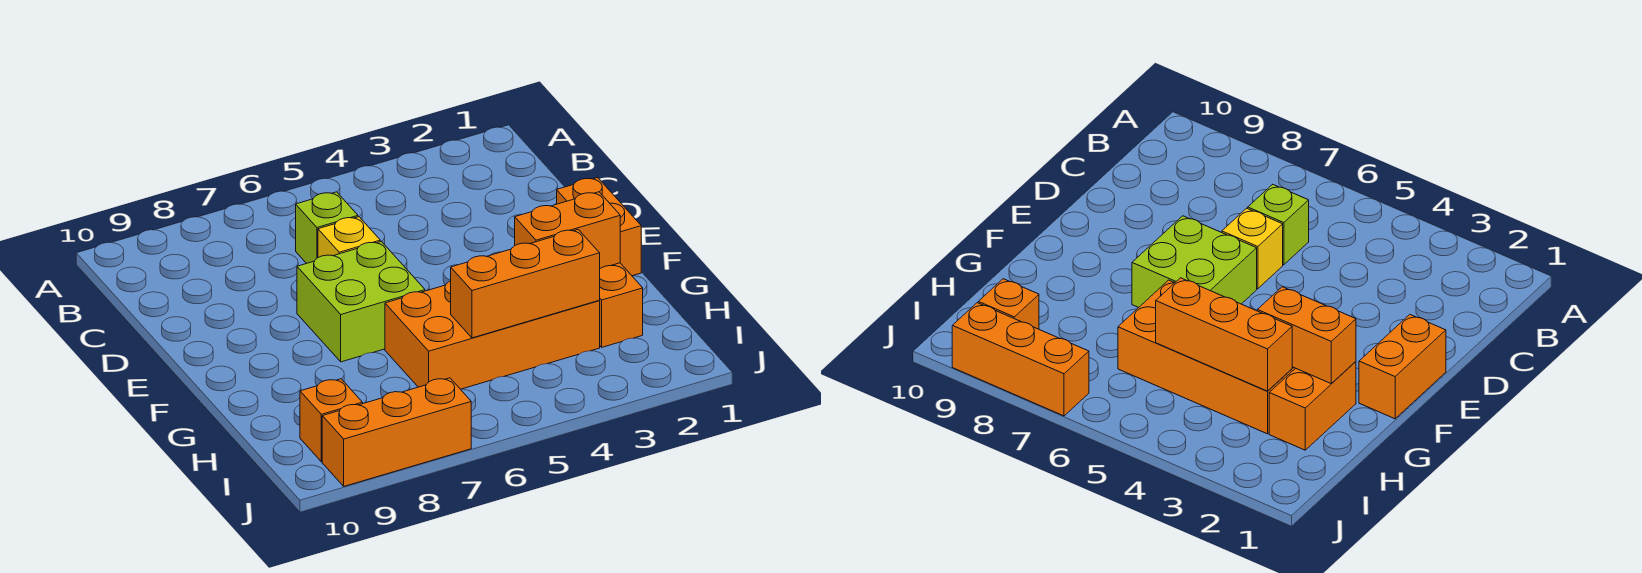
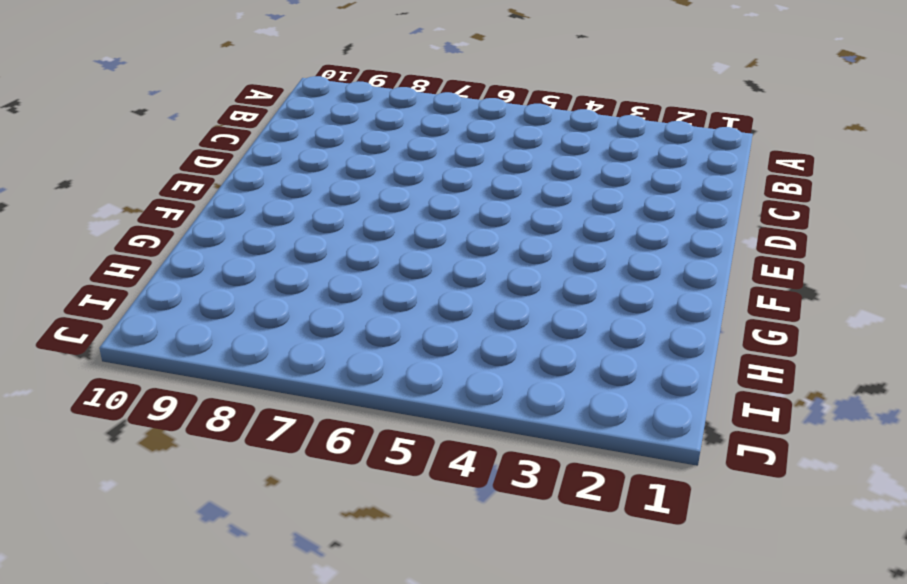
none -> lime 1x1 brick [296,192,358,264]
none -> yellow 1x1 brick [318,217,380,257]

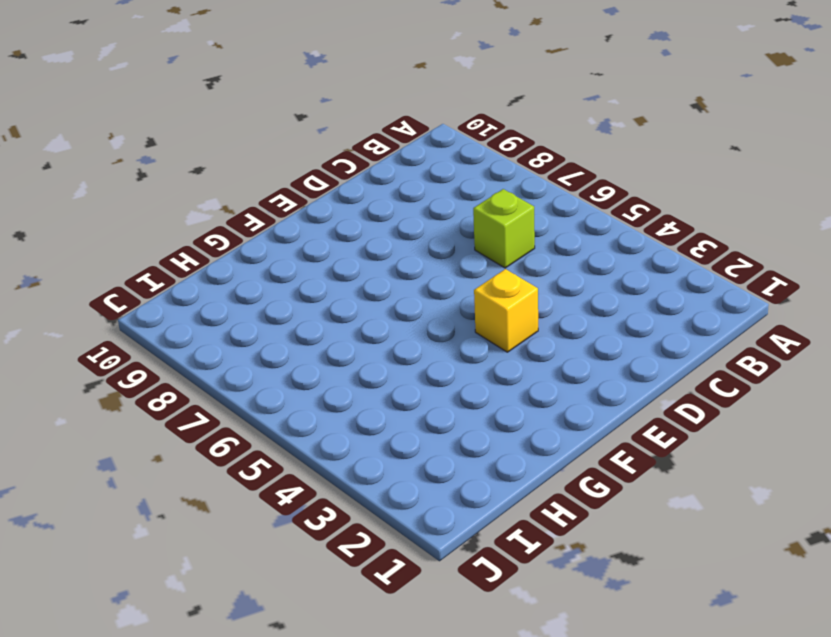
yellow 1x1 brick [474,269,538,352] -> yellow 1x1 brick moved to [318,217,380,257]
none -> orange 1x2 brick [557,178,641,276]
none -> lime 2x2 brick [297,241,425,362]

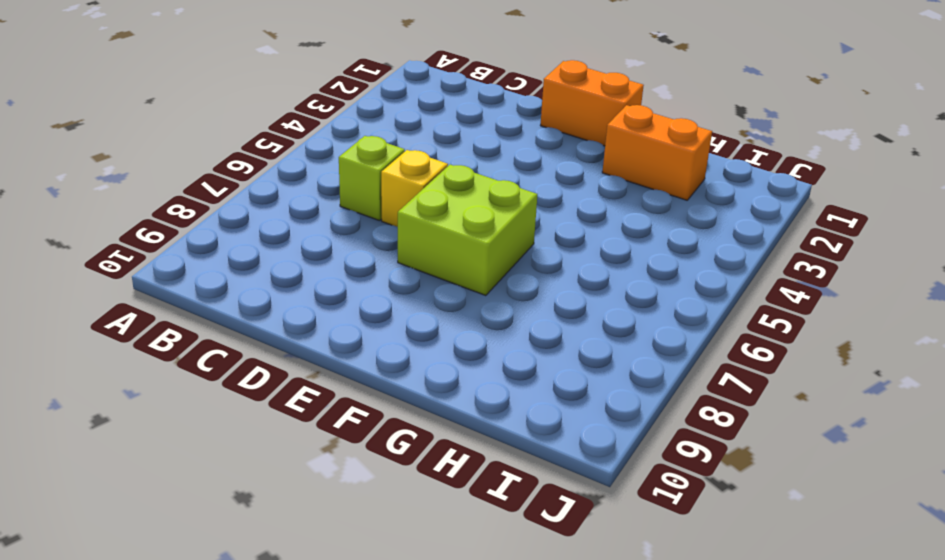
none -> orange 2x4 brick [385,281,600,389]
none -> orange 1x1 brick [300,379,363,462]

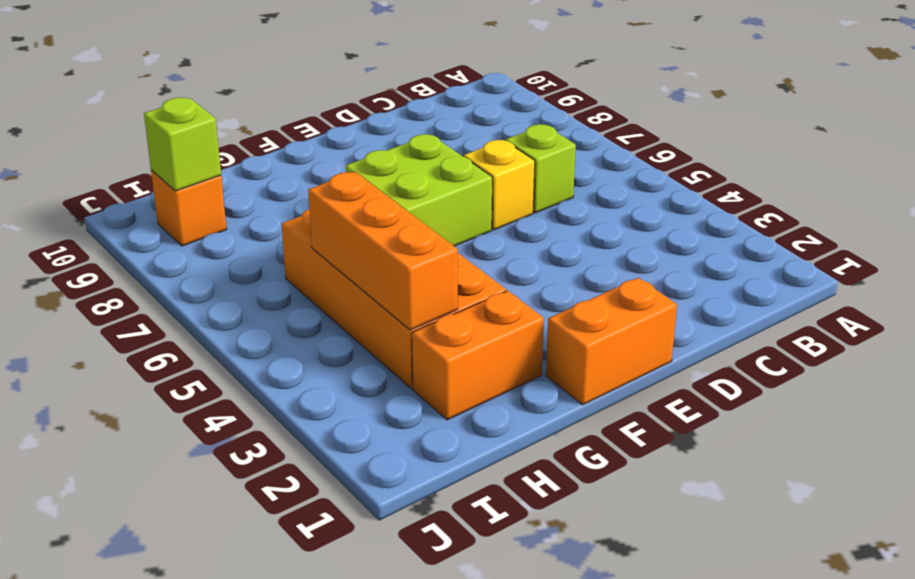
lime 1x1 brick [144,98,221,191] -> none
none -> orange 1x3 brick [322,378,471,486]
none -> orange 1x2 brick [515,192,620,268]

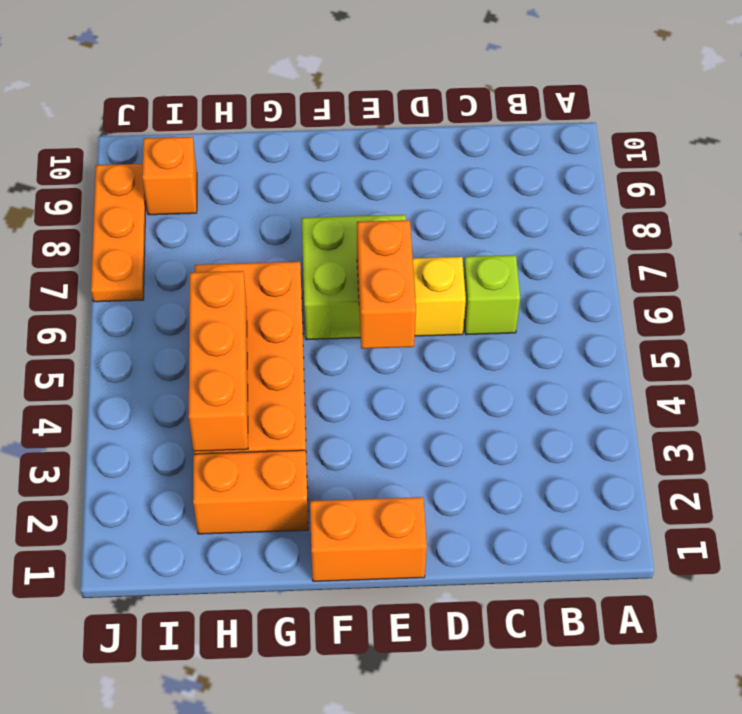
orange 1x2 brick [357,220,416,349] -> orange 1x2 brick moved to [515,192,620,268]
orange 1x3 plate [91,164,146,302] -> orange 1x3 brick [322,378,471,486]

